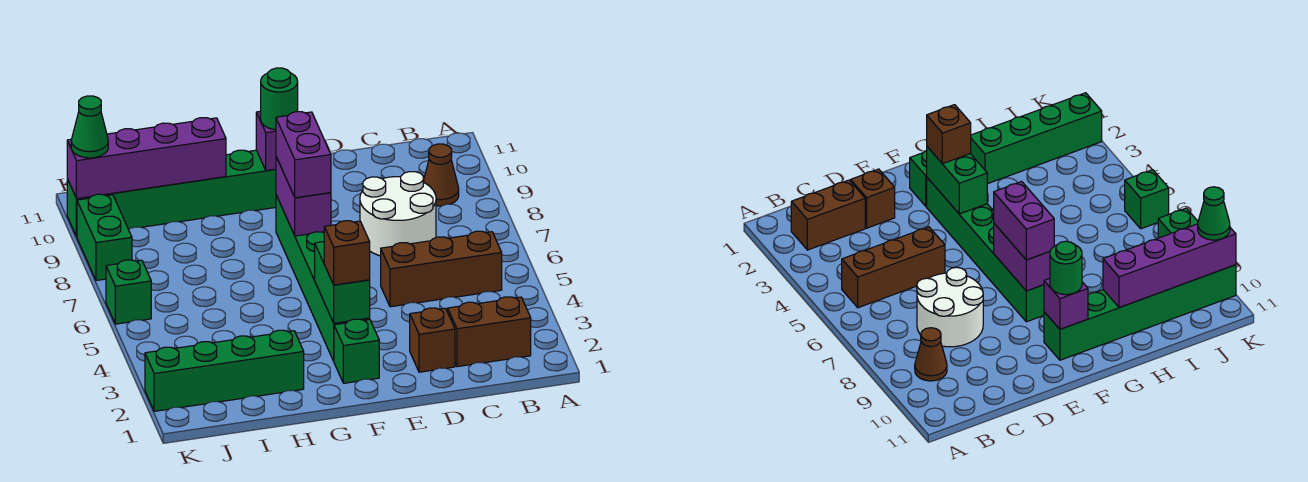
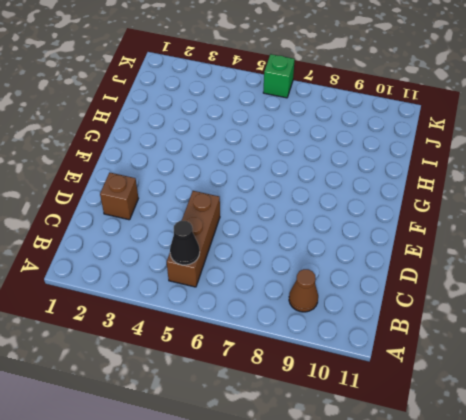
black 1x1 cone [170,221,200,265] -> none
none -> brown 1x2 brick [448,297,531,367]
none -> white 2x2 round brick [360,172,436,256]
none -> green 1x1 brick [334,319,379,383]

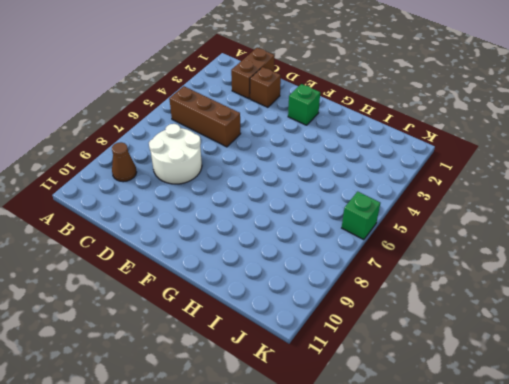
brown 1x2 brick [231,48,275,99] -> brown 1x2 brick turned to [448,297,531,367]
none -> green 1x6 brick [276,195,370,361]
none -> green 1x6 brick [67,150,276,237]
none -> green 1x4 brick [145,330,304,411]

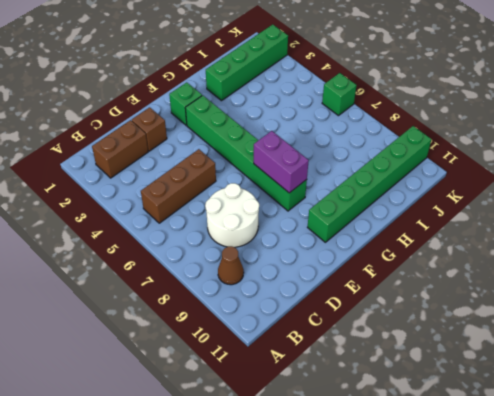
none -> green 1x2 brick [77,194,132,280]
none -> green 1x2 brick [315,242,370,323]
none -> purple 1x1 brick [256,111,276,171]

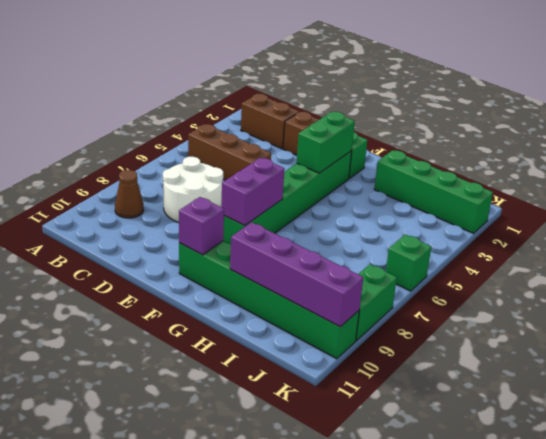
none -> brown 1x1 brick [324,221,370,285]
none -> purple 1x2 brick [276,112,331,198]
none -> green 1x1 round brick [261,68,298,130]

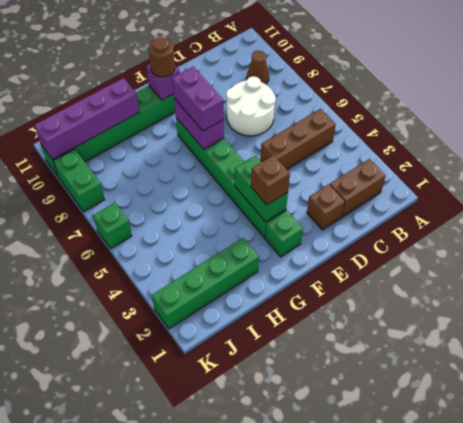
brown 1x1 round brick [148,37,175,77] -> green 1x1 round brick [261,68,298,130]
none -> green 1x1 cone [71,96,108,158]

